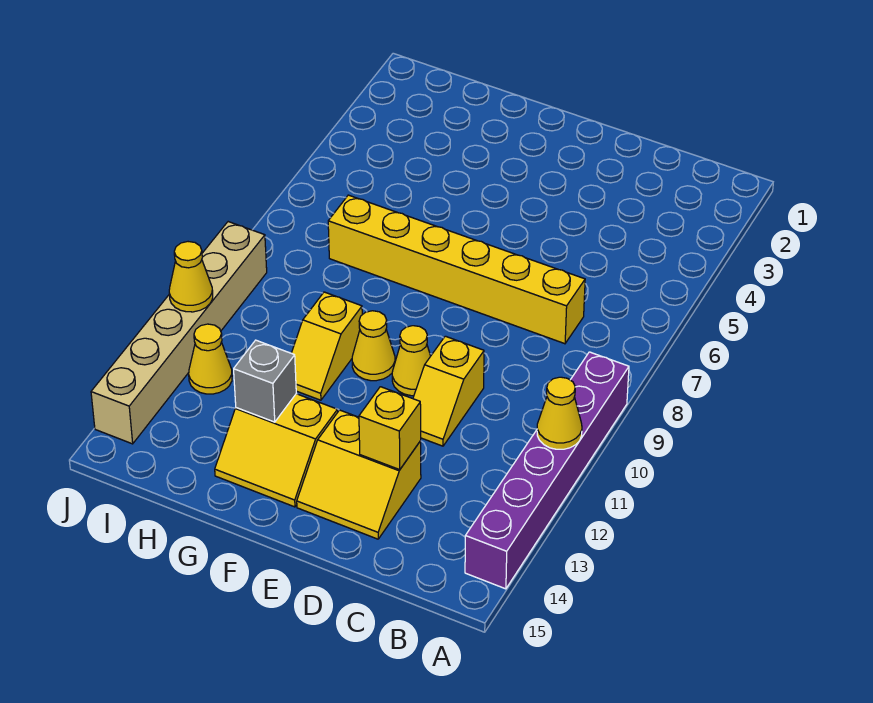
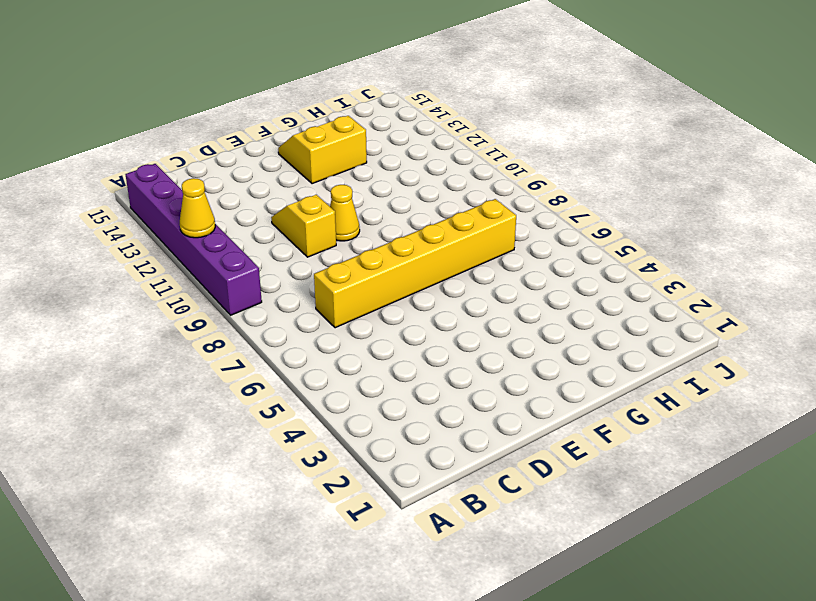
none -> yellow 2x2 slope [297,410,421,539]
none -> yellow 1x1 cone [352,311,395,381]
none -> yellow 1x2 slope [292,292,362,400]

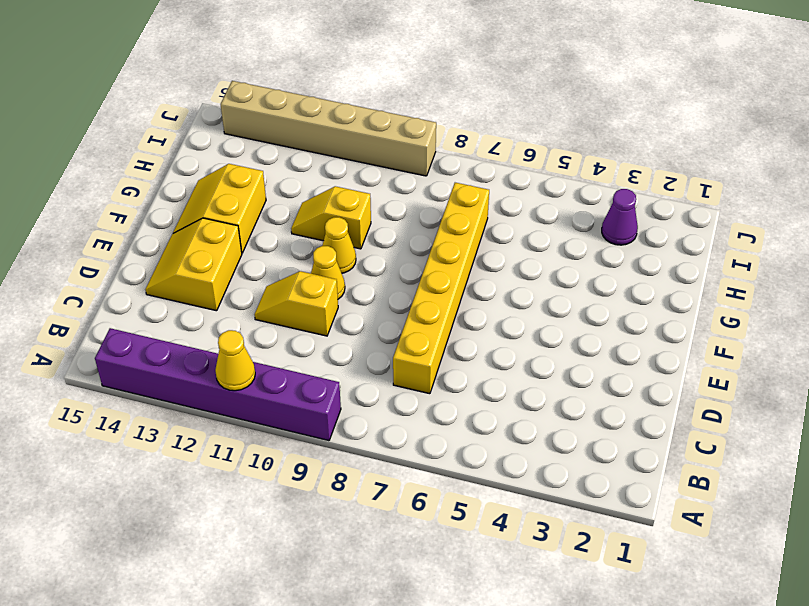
purple 1x1 cone [602,189,638,245] -> none
none -> yellow 1x1 cone [189,324,232,394]
none -> yellow 1x1 brick [359,387,421,470]
none -> grey 1x1 brick [234,340,296,422]

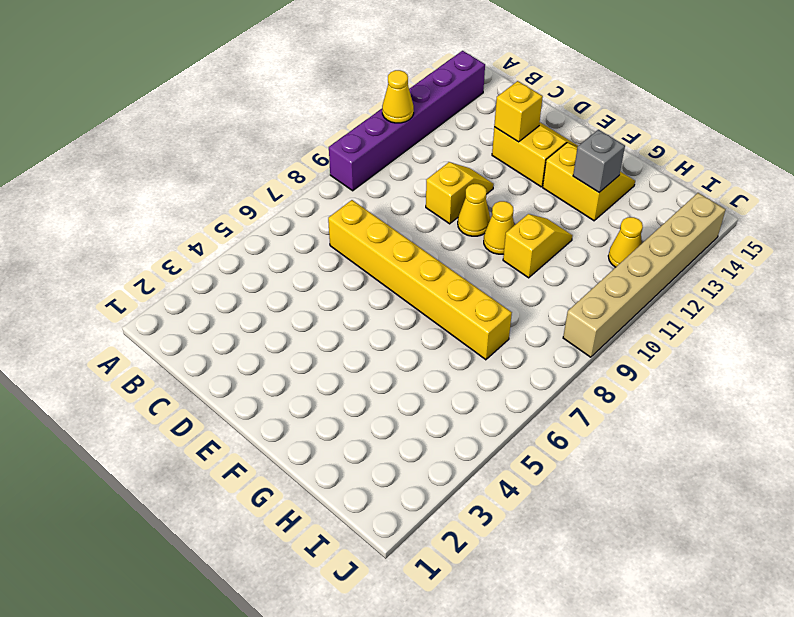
none -> yellow 1x1 cone [169,242,213,312]

